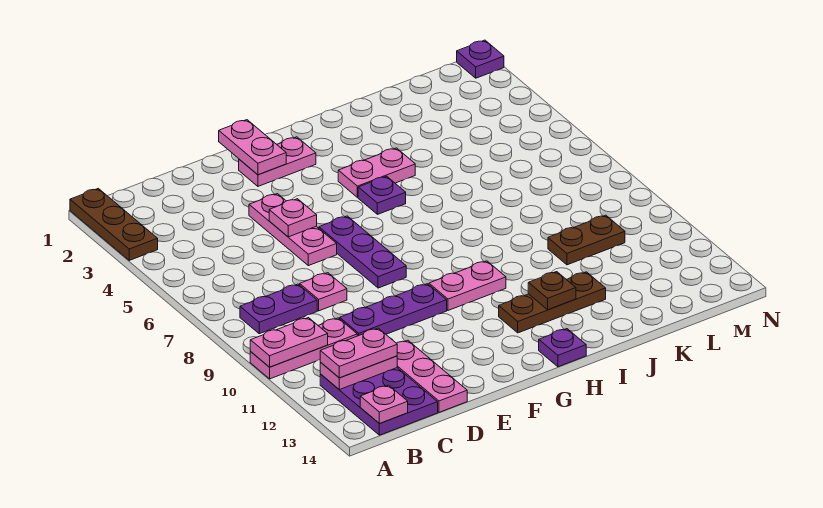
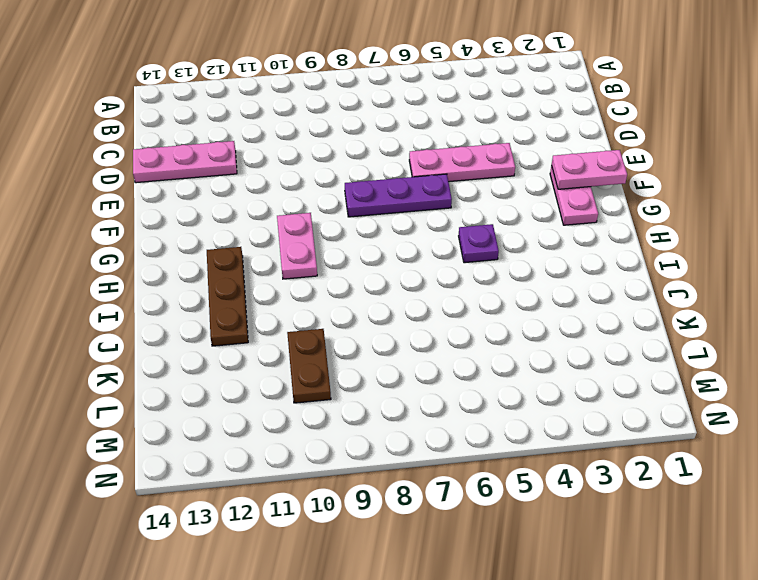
none -> brown 1x3 plate [70,188,158,260]
none -> pink 1x3 plate [250,318,357,379]
none -> purple 1x2 plate [240,284,317,334]

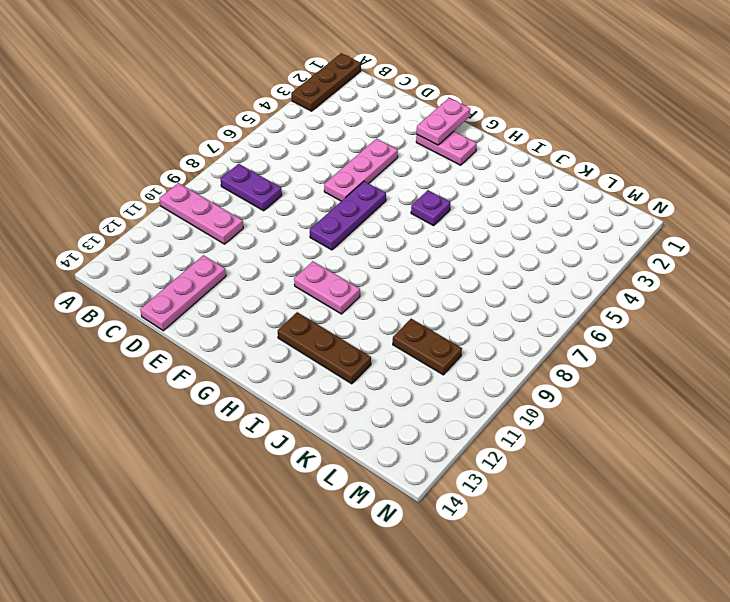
none -> purple 2x3 plate [320,368,438,435]
none -> pink 1x1 plate [300,273,347,311]
none -> purple 1x3 plate [340,284,447,336]

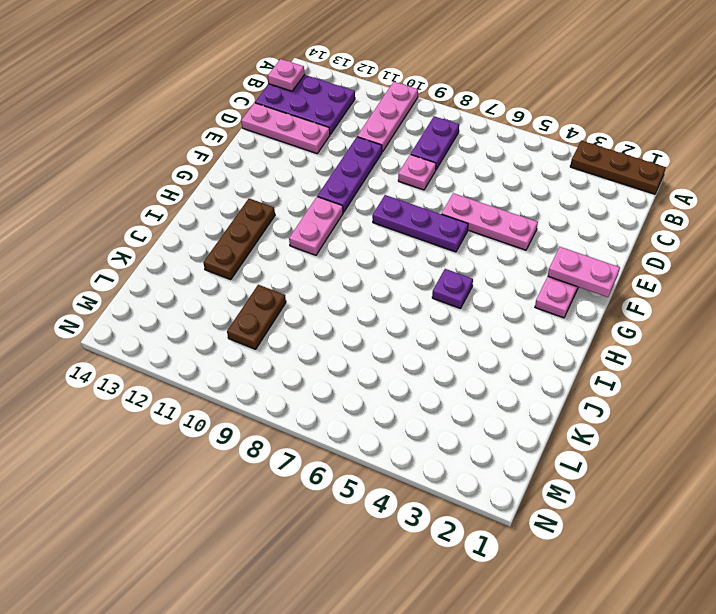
none -> pink 1x2 plate [338,148,415,198]
none -> purple 1x1 plate [539,329,586,367]
none -> purple 1x1 plate [457,40,504,78]

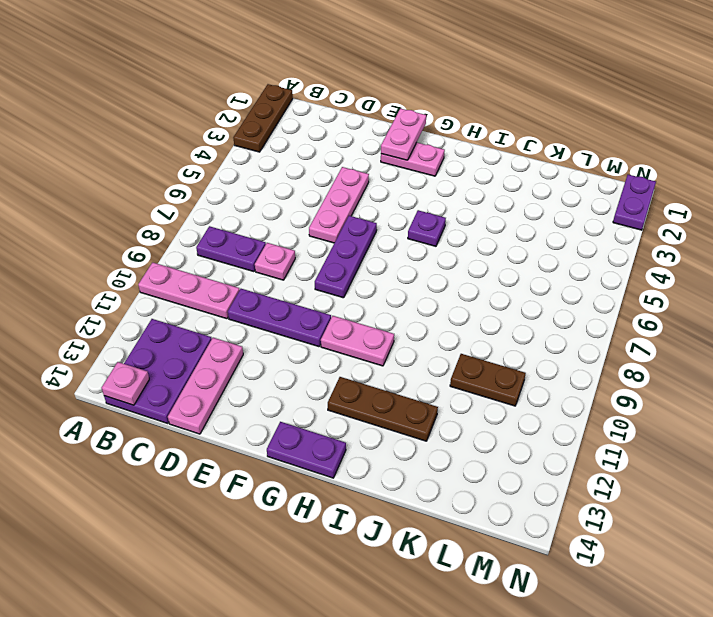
purple 1x2 plate [267,422,346,478] -> purple 1x1 plate [539,329,586,367]
purple 1x2 plate [613,175,656,230] -> purple 1x1 plate [457,40,504,78]
none -> pink 1x2 plate [338,148,415,198]
none -> pink 1x2 plate [250,318,328,367]
none -> pink 1x2 plate [320,356,397,390]

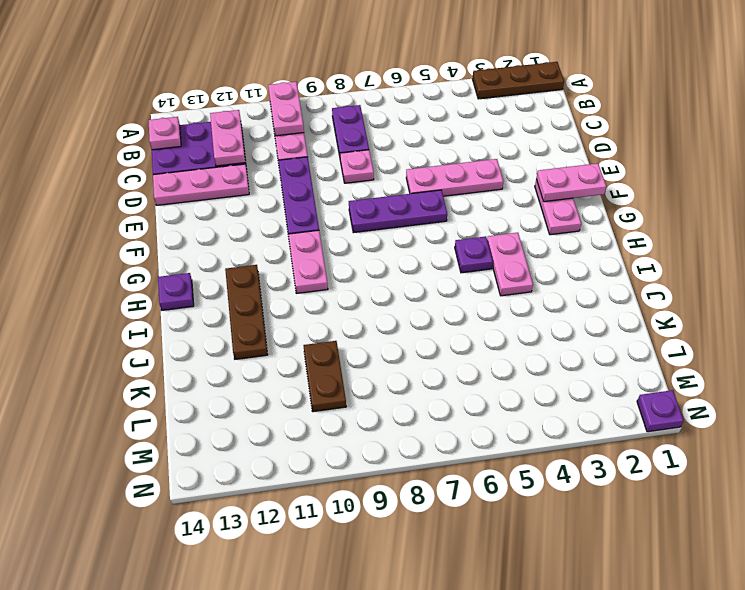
none -> pink 1x1 plate [269,199,317,237]
none -> brown 1x1 plate [528,272,576,310]
none -> pink 1x2 plate [320,328,397,378]

